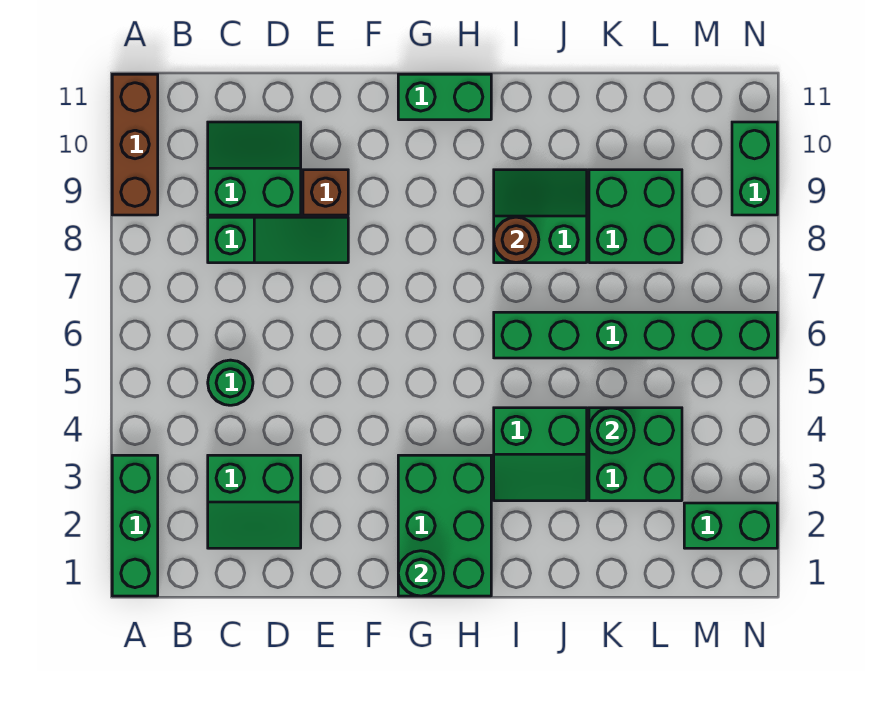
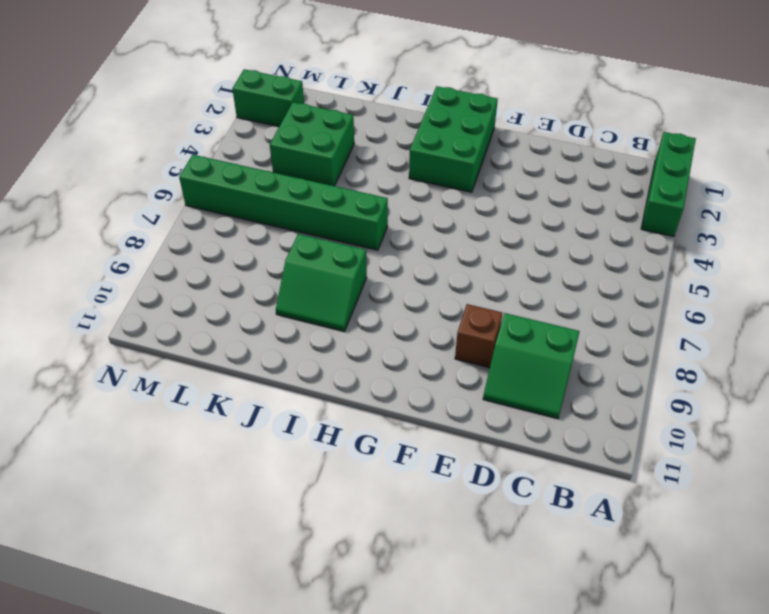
none -> brown 1x3 brick [112,74,158,215]
none -> green 2x2 slope [208,455,301,548]
none -> green 1x1 round brick [208,360,253,405]

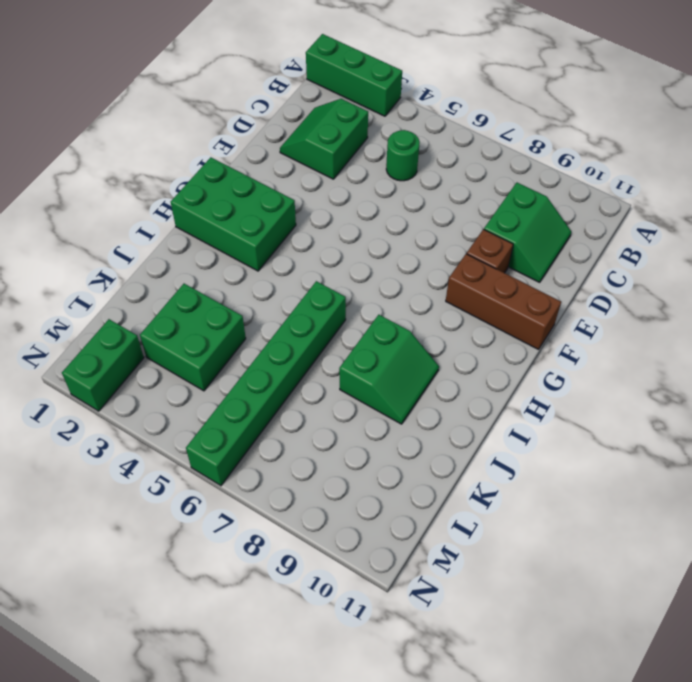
brown 1x3 brick [446,254,561,349] -> brown 1x3 brick moved to [112,74,158,215]
none -> green 1x3 slope [208,217,348,263]
none -> green 1x2 brick [398,74,491,120]
none -> green 2x2 slope [494,408,587,501]

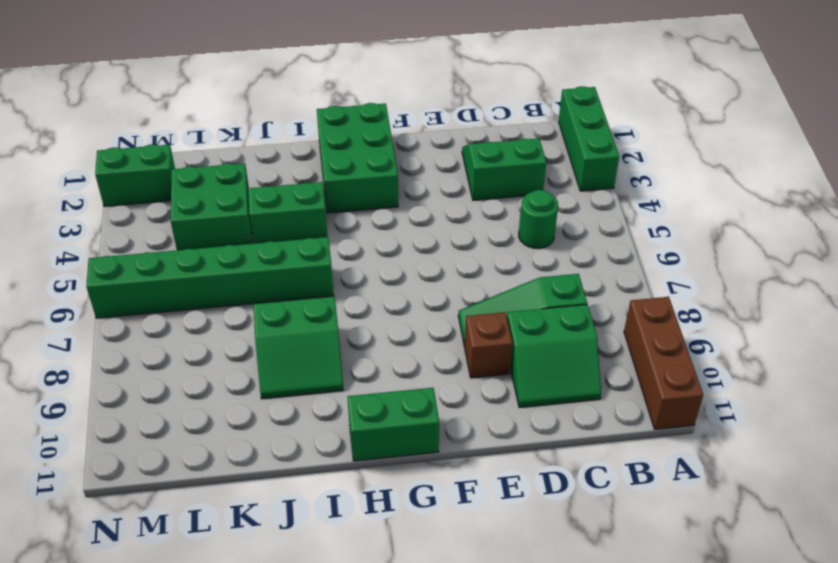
none -> green 2x2 brick [589,170,682,263]
none -> green 1x2 brick [732,122,777,215]
none -> green 1x1 round brick [398,551,444,596]

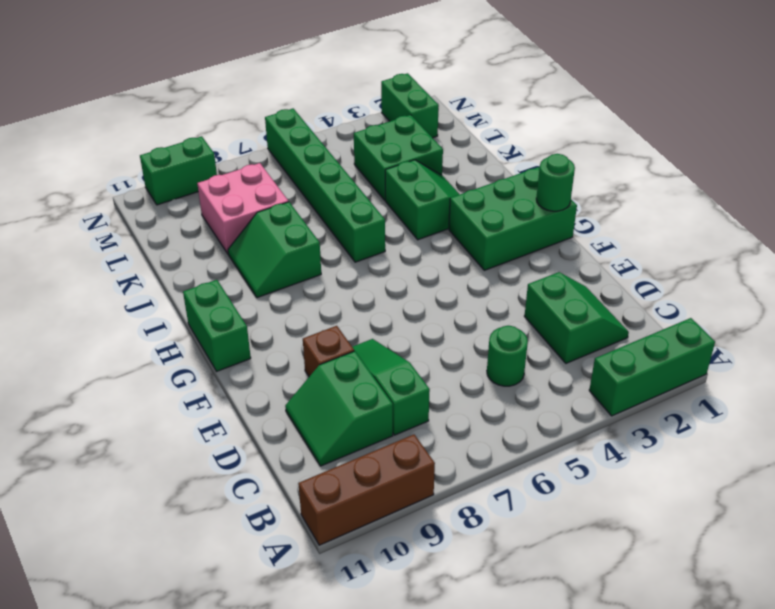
pink 2x2 brick [197,163,288,254] -> green 2x2 brick [589,170,682,263]
none -> brown 1x1 round brick [494,217,539,263]
none -> green 1x1 round brick [589,408,634,453]

